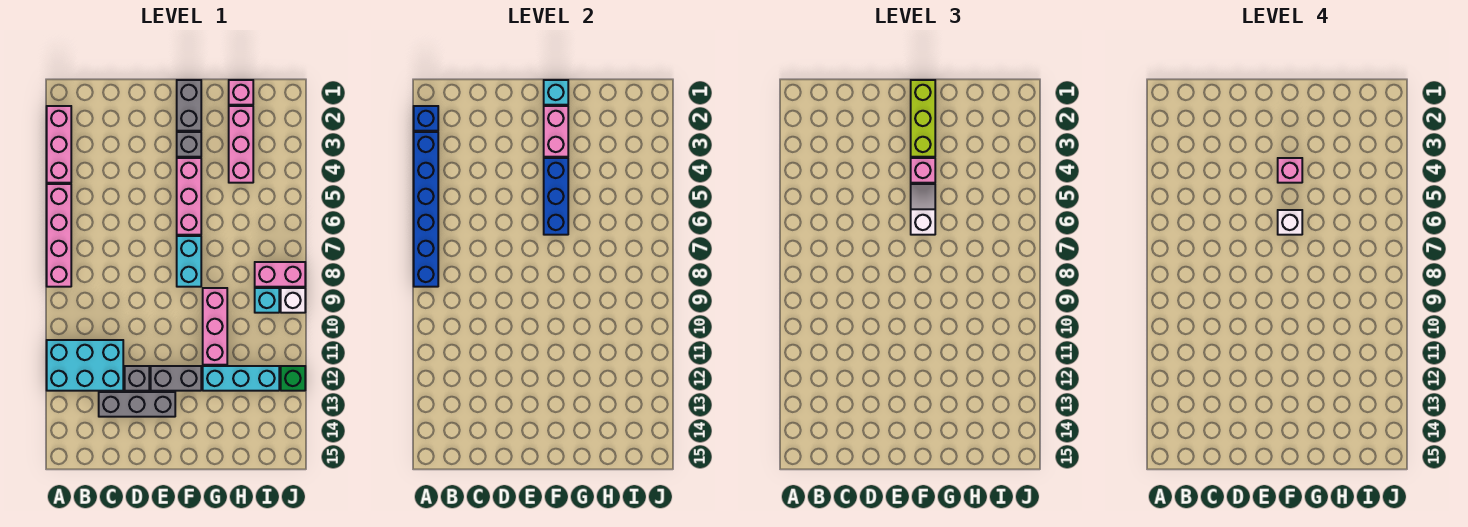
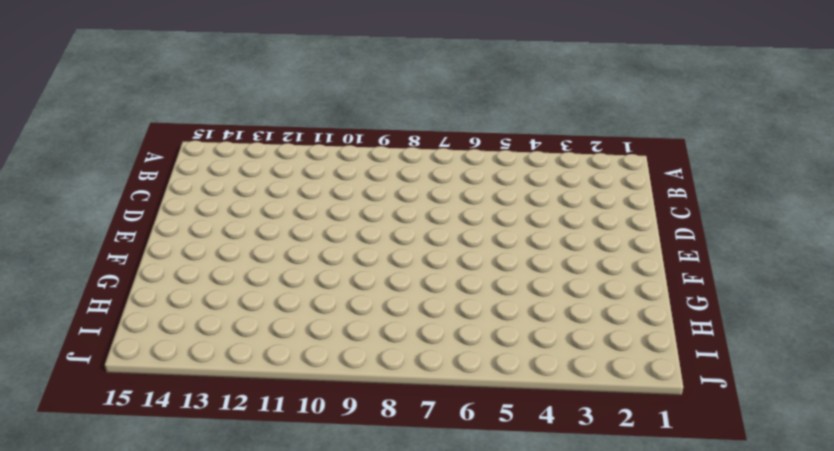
none -> pink 1x3 brick [47,106,71,183]
none -> pink 1x4 brick [47,184,71,287]
none -> cyan 2x3 brick [47,340,123,391]

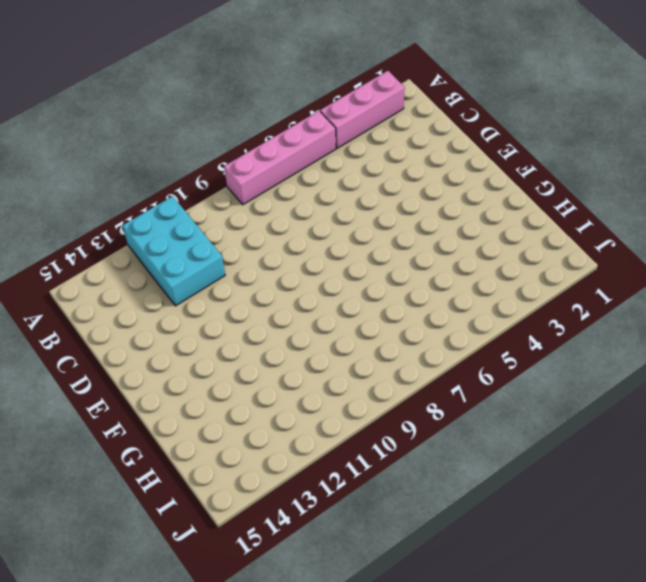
none -> grey 1x3 brick [99,392,175,417]
none -> grey 1x1 brick [125,366,149,391]
none -> grey 1x2 brick [151,366,201,391]

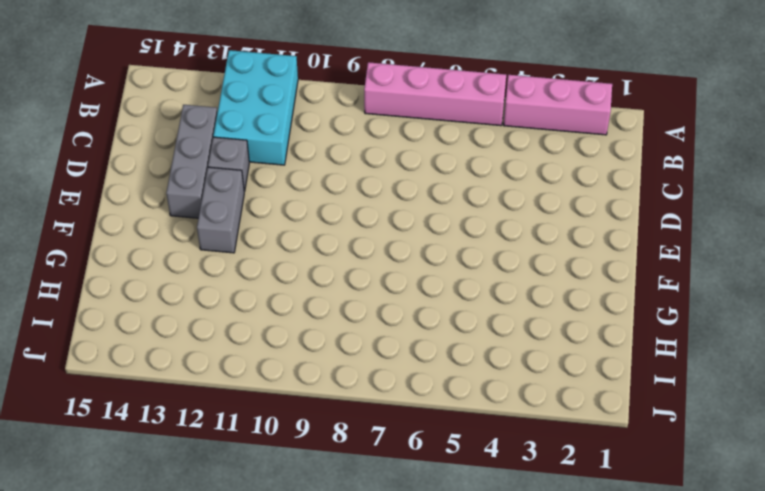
none -> grey 1x2 brick [177,80,201,131]
none -> grey 1x1 brick [177,132,201,157]
none -> pink 1x3 brick [177,158,201,235]

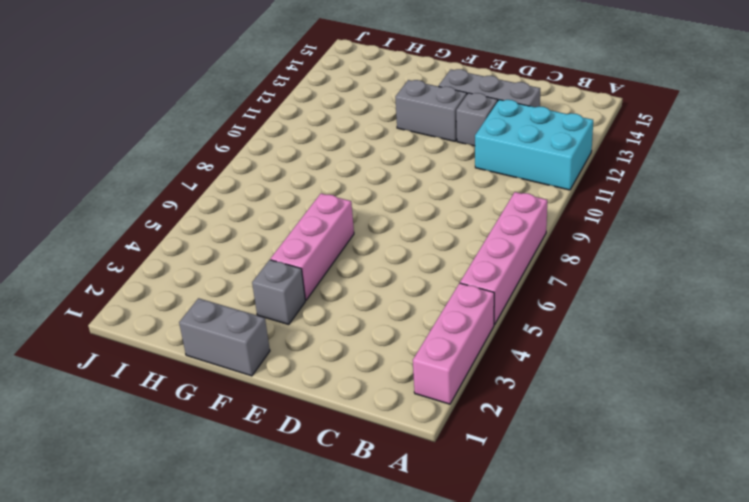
grey 1x2 brick [179,298,270,376] -> grey 1x2 brick turned to [177,80,201,131]
none -> cyan 1x2 brick [177,236,201,287]
none -> pink 1x3 brick [203,288,227,365]
none -> cyan 1x3 brick [203,366,279,391]

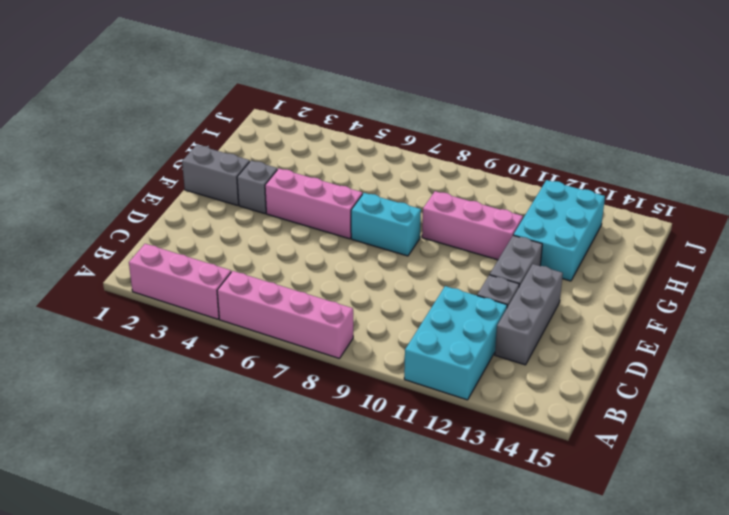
cyan 2x3 brick [514,180,605,281] -> cyan 1x3 brick [203,366,279,391]
none -> pink 1x1 brick [229,80,253,105]
none -> pink 1x3 brick [229,106,253,183]
none -> pink 1x2 brick [255,262,305,287]

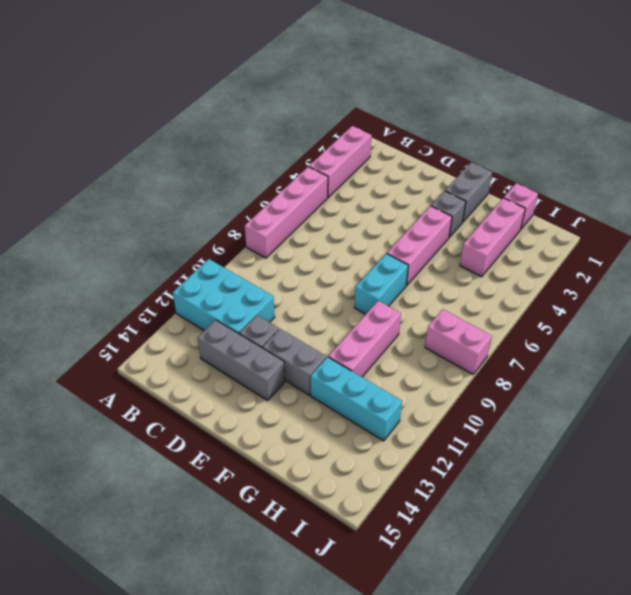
none -> cyan 1x1 brick [255,288,279,313]
none -> white 1x1 brick [281,288,305,313]
none -> green 1x1 brick [281,366,305,391]

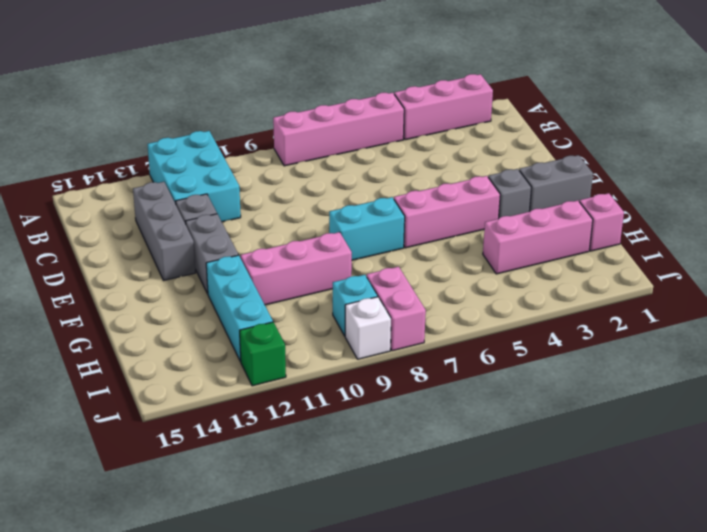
none -> blue 1x1 brick [414,106,438,131]
none -> blue 1x6 brick [414,132,438,287]
none -> cyan 1x1 brick [544,80,568,105]

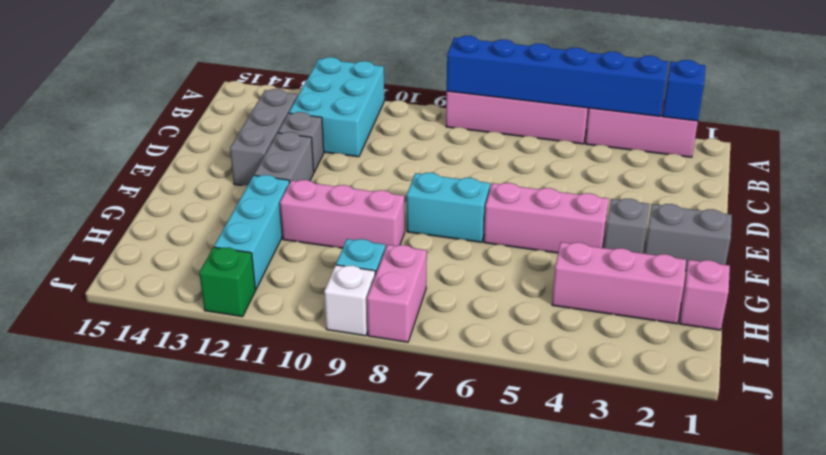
none -> cyan 1x1 brick [544,80,568,105]
none -> pink 1x2 brick [544,106,568,157]
none -> blue 1x3 brick [544,158,568,235]

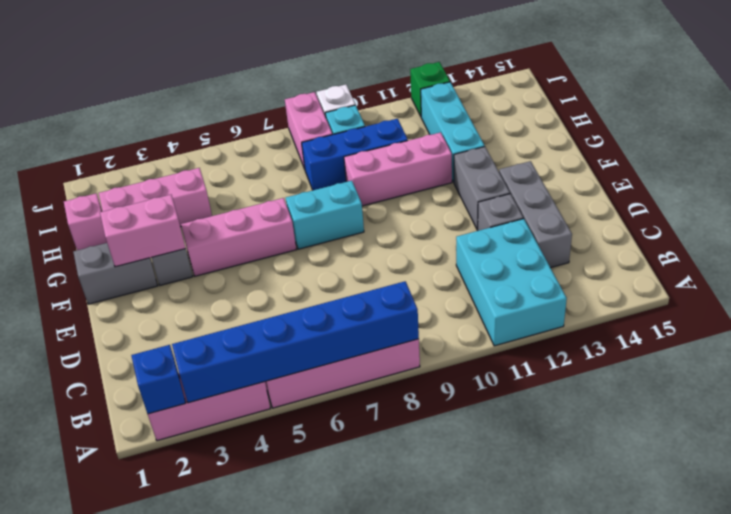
blue 1x3 brick [302,119,408,190] -> blue 1x3 brick moved to [544,158,568,235]
none -> cyan 1x1 brick [544,80,568,105]
none -> lime 1x3 brick [911,80,935,157]
none -> pink 1x1 brick [911,158,935,183]

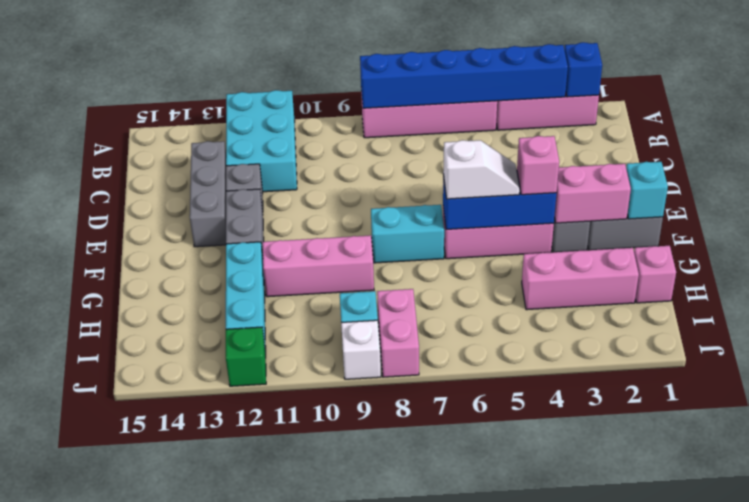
none -> lime 1x3 brick [911,80,935,157]
none -> pink 1x1 brick [1278,158,1302,183]
none -> white 1x1 brick [1278,210,1302,235]

